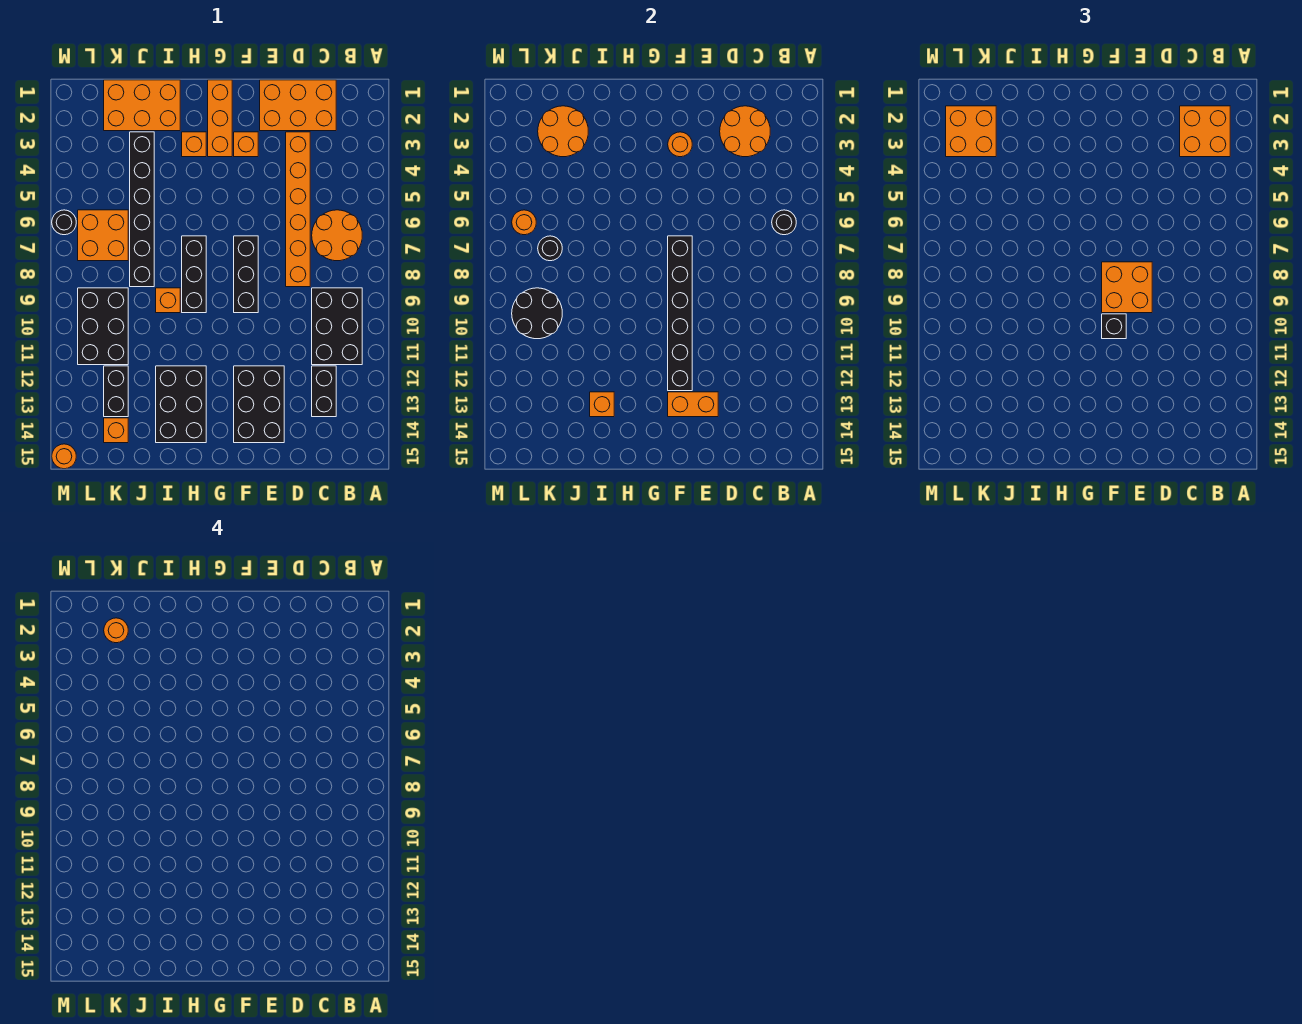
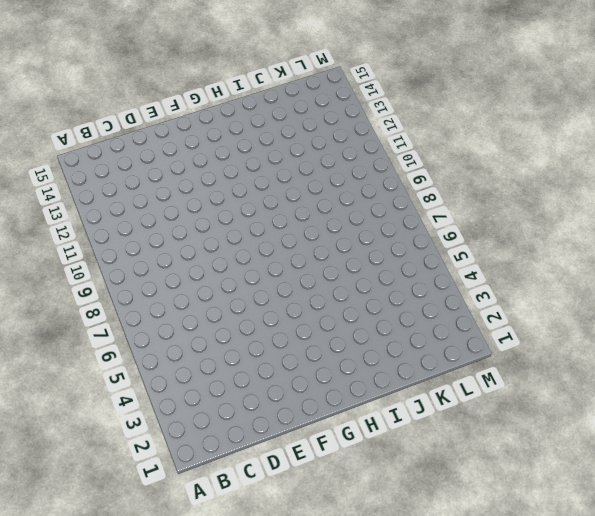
none -> orange 2x2 round brick [312,210,362,261]
none -> black 2x3 brick [312,288,362,365]
none -> orange 2x3 brick [260,80,336,131]
none -> black 1x2 brick [312,366,336,417]

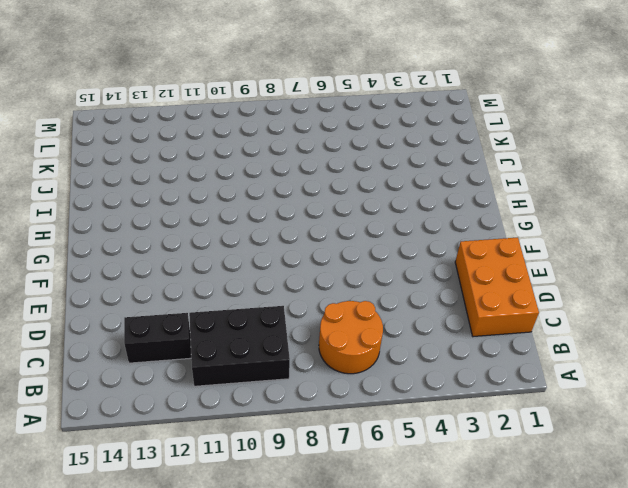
none -> orange 1x6 brick [286,132,310,287]
none -> black 2x3 brick [234,366,284,443]
none -> orange 1x1 brick [234,132,258,157]
none -> black 1x3 brick [234,236,258,313]

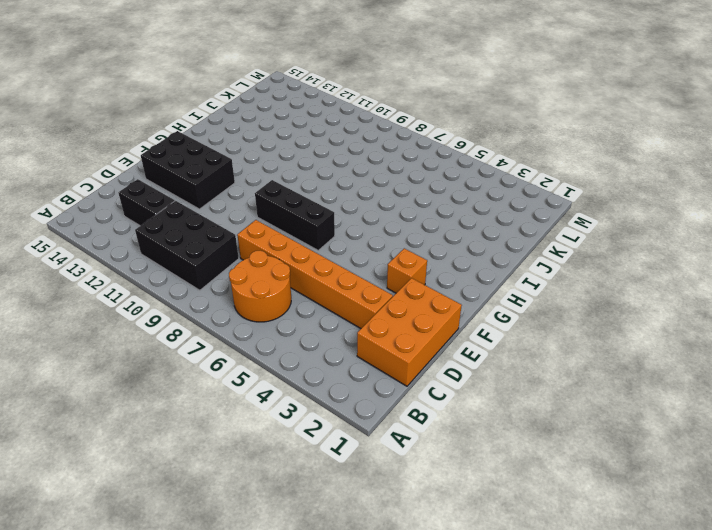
none -> orange 1x3 brick [208,80,232,157]
none -> orange 1x1 brick [182,132,206,157]
none -> black 1x3 brick [182,236,206,313]
none -> black 2x3 brick [156,366,206,443]

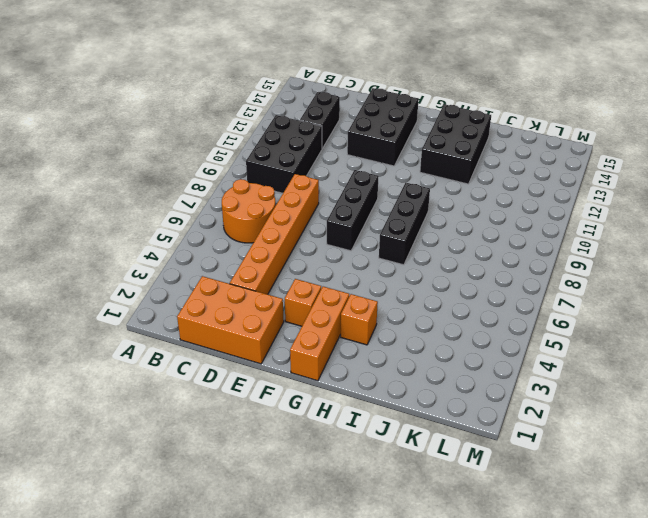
none -> orange 2x3 brick [104,80,180,131]
none -> orange 1x1 brick [156,288,180,313]
none -> black 1x6 brick [130,132,154,287]
none -> orange 2x2 brick [78,210,128,261]

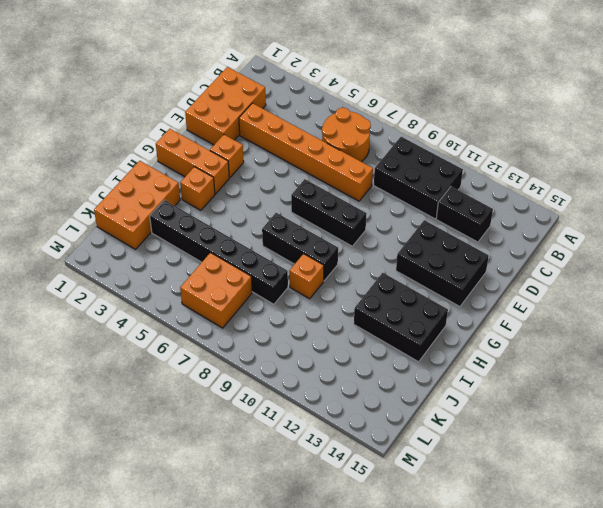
none -> black 2x3 brick [78,288,128,365]
none -> black 1x2 brick [104,366,128,417]
none -> orange 1x1 brick [104,418,128,443]
none -> black 1x1 round brick [52,210,76,235]

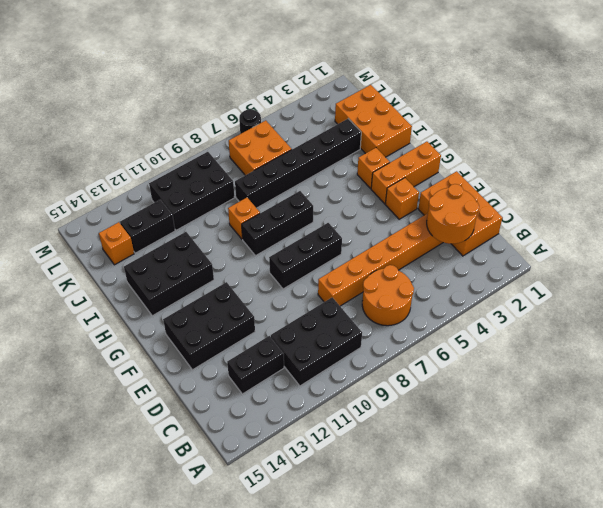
none -> orange 1x1 round brick [52,444,76,469]
none -> black 1x1 round brick [772,210,796,235]
none -> orange 1x2 brick [668,392,718,417]
none -> orange 1x1 round brick [668,132,692,157]

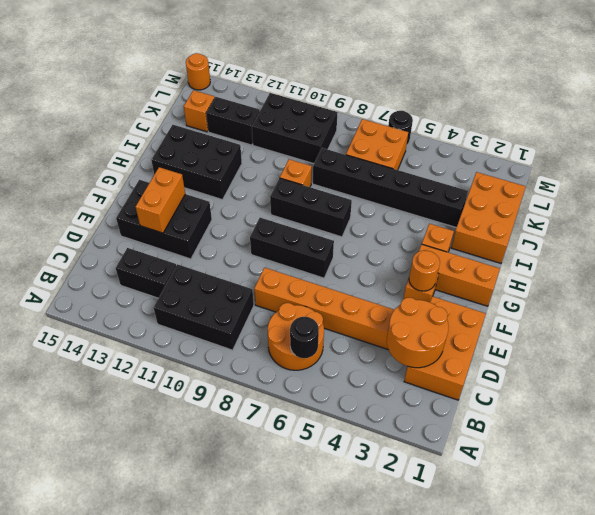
none -> black 1x6 brick [668,236,692,391]
none -> orange 1x1 brick [590,392,614,417]
none -> orange 2x2 round brick [538,106,588,157]
none -> black 1x1 round brick [538,236,562,261]

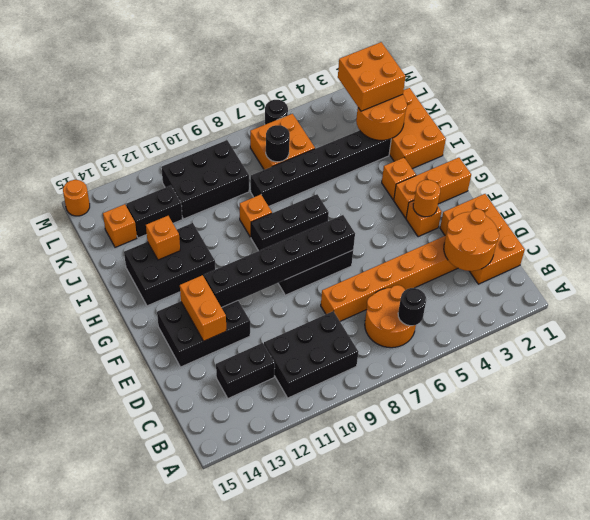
none -> black 2x2 round brick [512,288,562,339]
none -> orange 1x1 round brick [512,210,536,235]
none -> orange 2x2 brick [1180,106,1230,157]
none -> orange 2x2 brick [1102,262,1152,313]

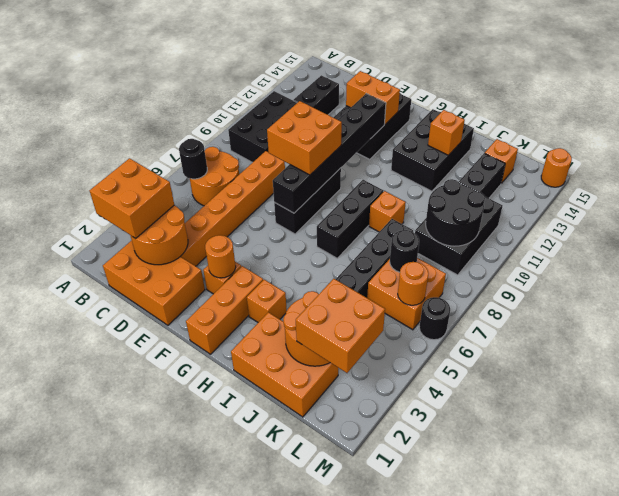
none -> black 1x1 brick [1102,314,1126,339]
none -> orange 1x1 round brick [104,618,128,643]

